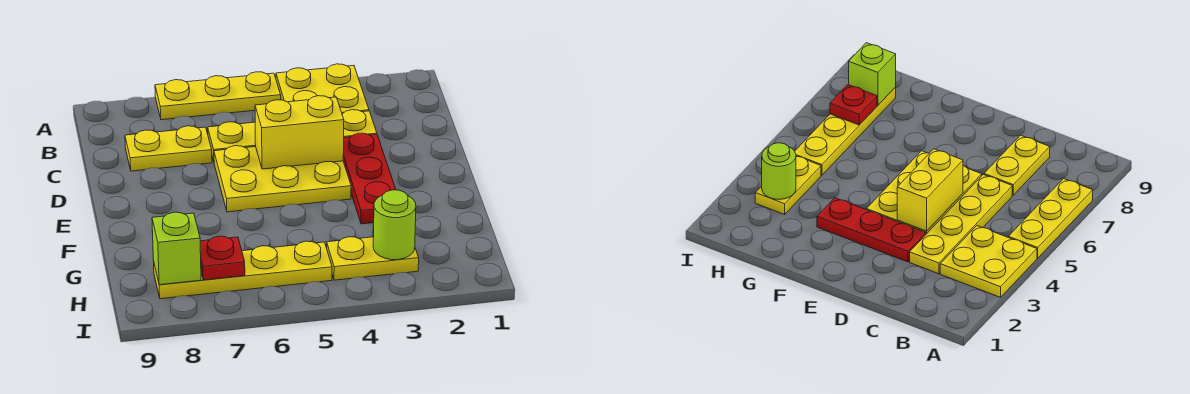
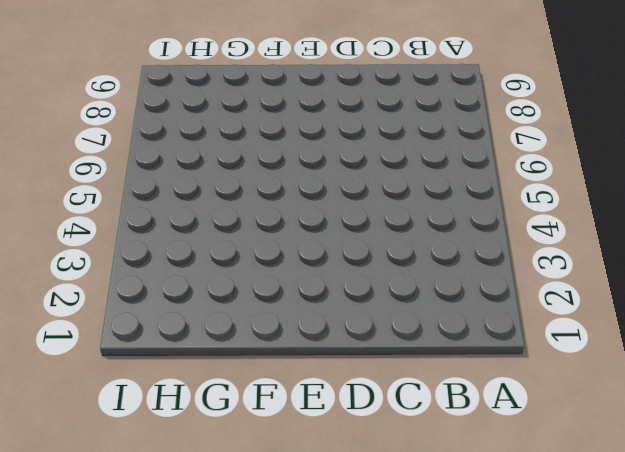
none -> yellow 2x2 plate [276,64,369,114]
none -> yellow 1x3 plate [155,72,281,120]
none -> yellow 1x4 plate [208,110,377,161]

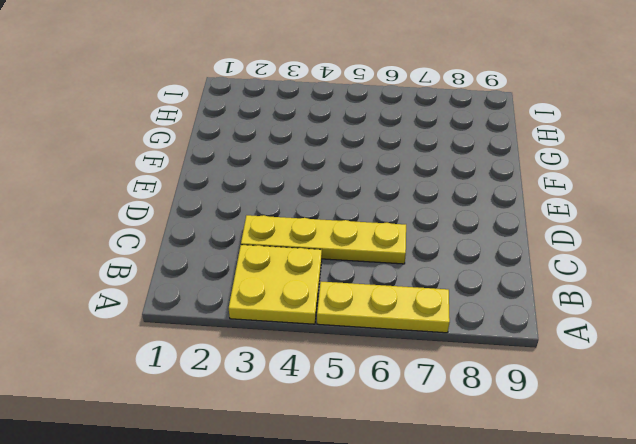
none -> yellow 1x2 plate [125,126,212,171]
none -> red 1x3 plate [343,133,396,224]
none -> yellow 2x3 plate [214,146,351,212]

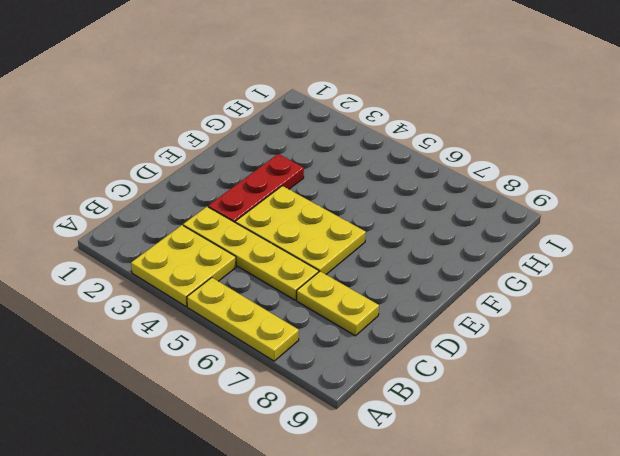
none -> yellow 1x2 plate [327,237,419,280]
none -> yellow 1x4 plate [153,241,332,299]
none -> yellow 1x2 brick [255,96,344,169]

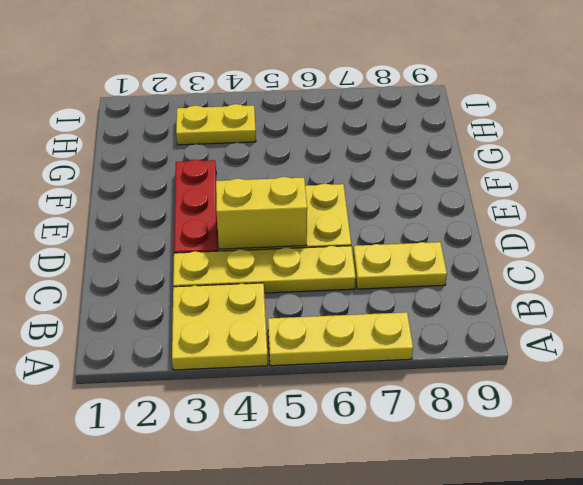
none -> yellow 1x4 plate [153,241,332,299]
none -> lime 1x1 round brick [373,190,416,260]
none -> red 1x1 plate [200,236,245,280]

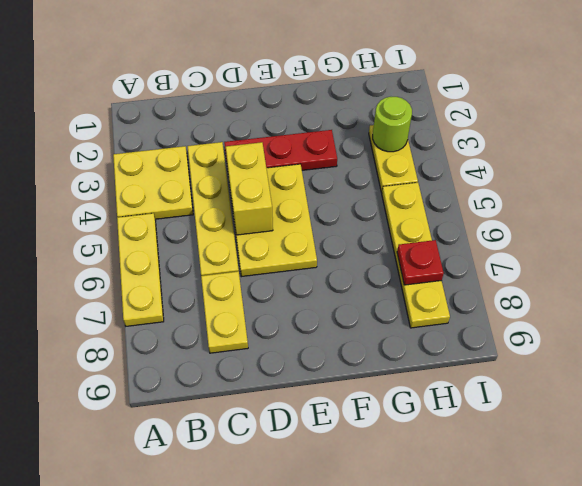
none -> lime 1x1 brick [152,212,201,285]

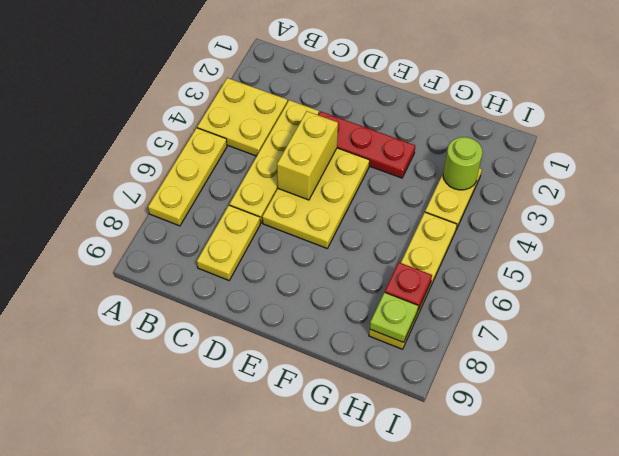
lime 1x1 plate [370,292,418,342] -> lime 1x1 brick [152,212,201,285]

